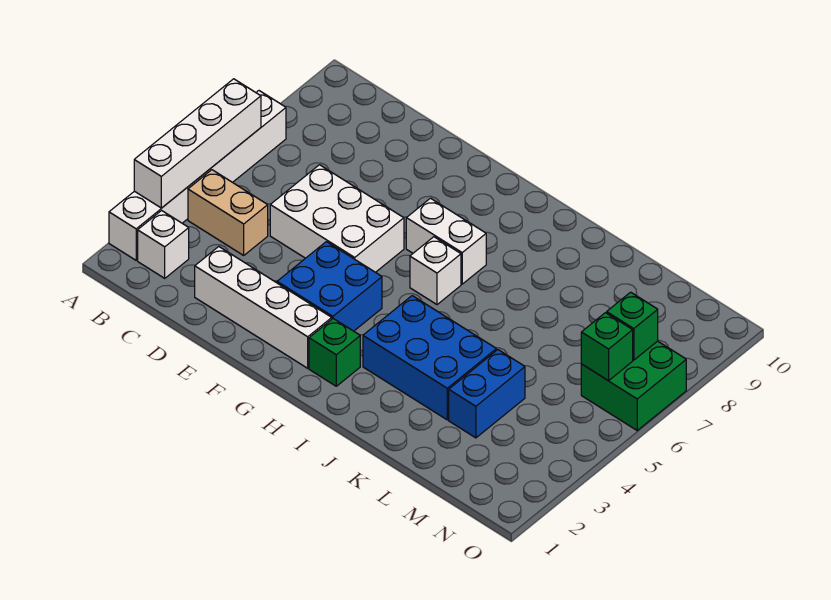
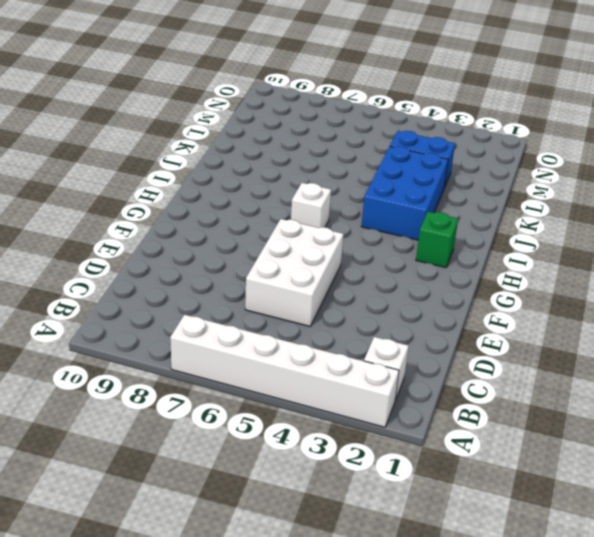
none -> tan 1x2 brick [188,170,268,255]
none -> white 1x4 brick [195,247,332,368]
none -> blue 2x2 brick [277,242,382,331]

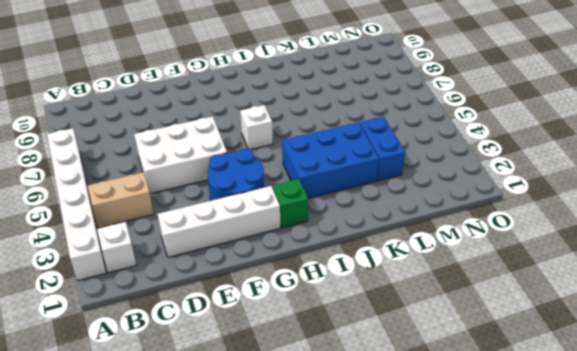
blue 2x2 round brick [207,148,264,200] -> blue 2x2 brick [277,242,382,331]
none -> white 1x2 brick [406,198,486,284]
none -> green 2x2 brick [581,341,686,430]
none -> white 1x4 brick [134,79,261,208]

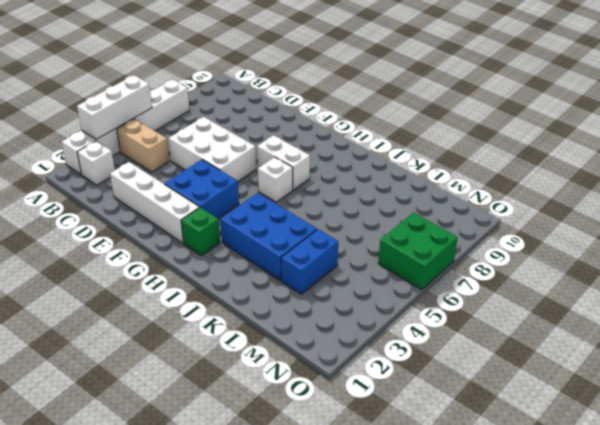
white 1x3 brick [77,75,152,139] -> white 1x4 brick [134,79,261,208]
none -> green 1x1 brick [581,313,633,381]
none -> green 1x1 brick [607,292,658,360]

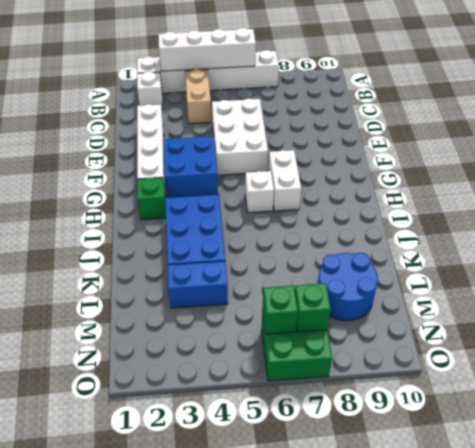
blue 2x2 round brick [318,253,378,321] -> none

